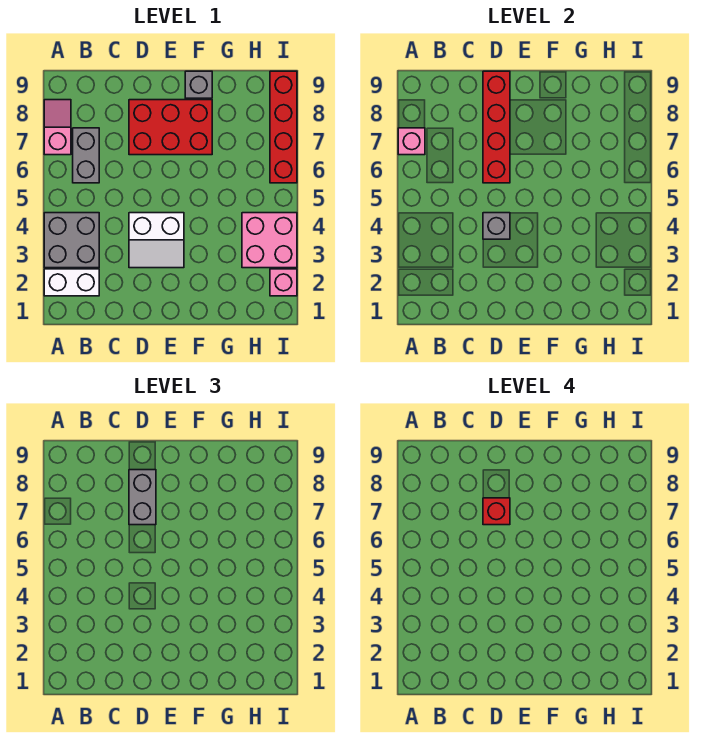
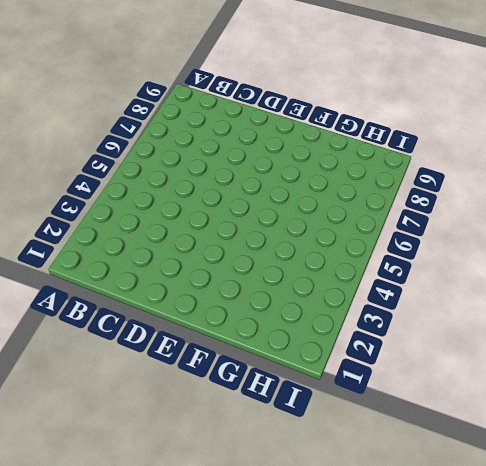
none -> white 1x2 brick [44,269,99,296]
none -> grey 2x2 brick [44,213,99,268]
none -> pink 1x2 slope [44,100,71,155]

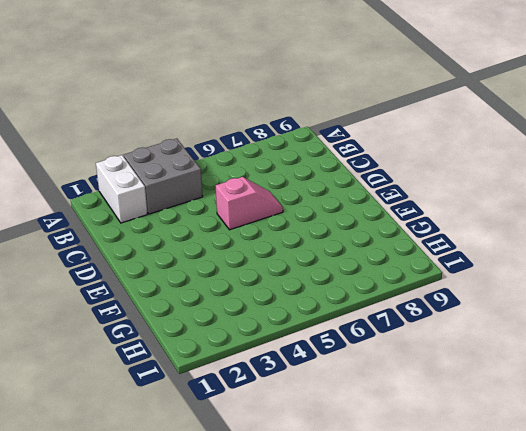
pink 1x2 slope [216,177,283,230] -> pink 1x2 slope moved to [44,100,71,155]
none -> grey 1x2 brick [73,128,99,183]
none -> white 2x2 slope [129,213,184,268]
none -> red 2x3 brick [129,100,212,155]

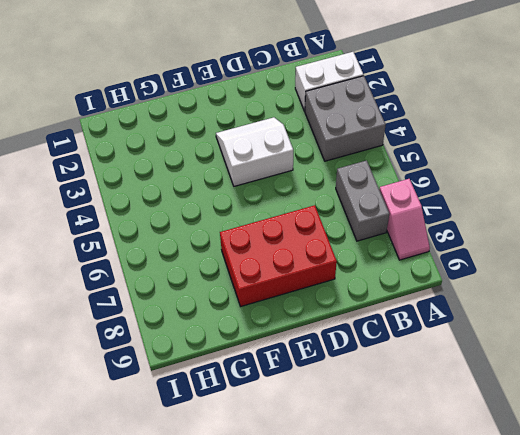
none -> grey 1x1 brick [185,71,212,98]
none -> pink 2x2 brick [242,213,297,268]
none -> pink 1x1 brick [270,269,297,296]

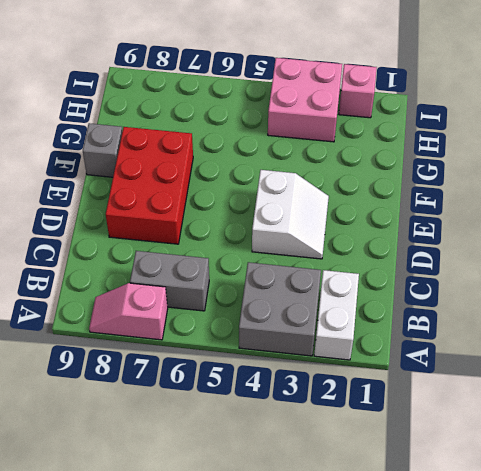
none -> red 1x4 brick [270,71,297,183]
none -> pink 1x1 brick [398,128,425,155]
none -> grey 1x1 brick [483,213,510,239]

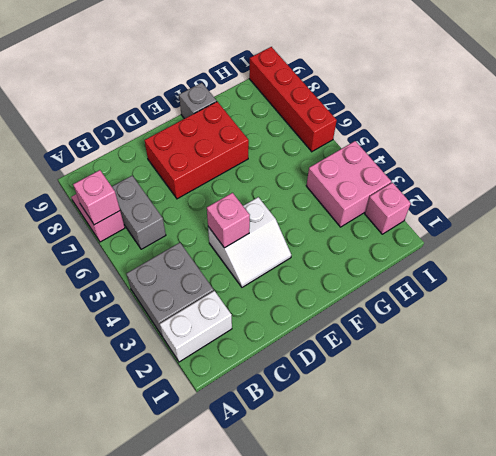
pink 1x1 brick [207,193,250,248] -> grey 1x1 brick [483,213,510,239]
none -> red 1x4 brick [483,71,510,183]
none -> grey 1x2 brick [129,470,156,525]
none -> red 1x1 brick [483,498,510,525]

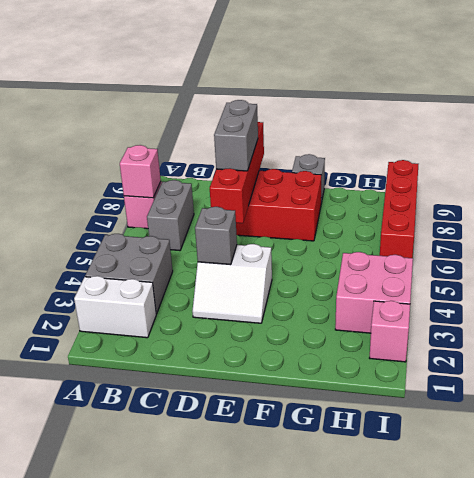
none -> red 1x1 brick [483,498,510,525]

